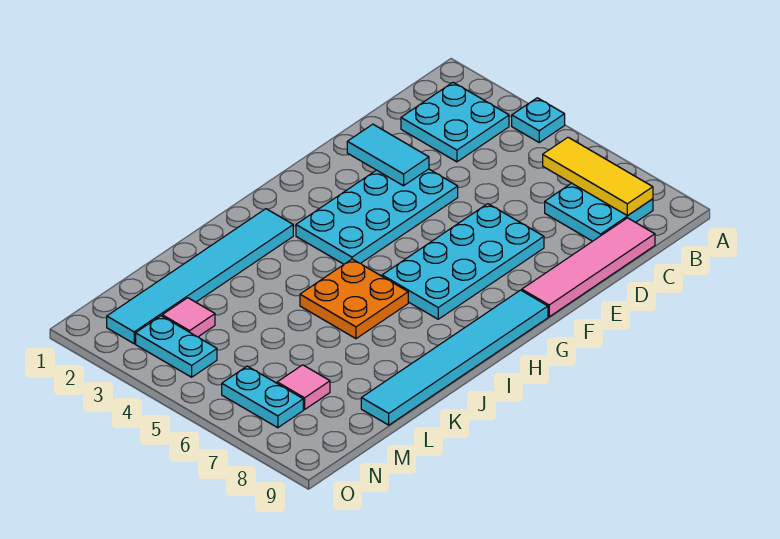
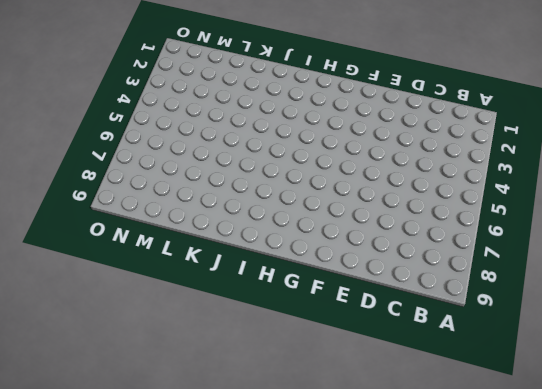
none -> cyan 1x1 plate [512,98,565,142]
none -> cyan 2x2 plate [401,82,509,162]
none -> cyan 2x2 plate [545,183,653,241]

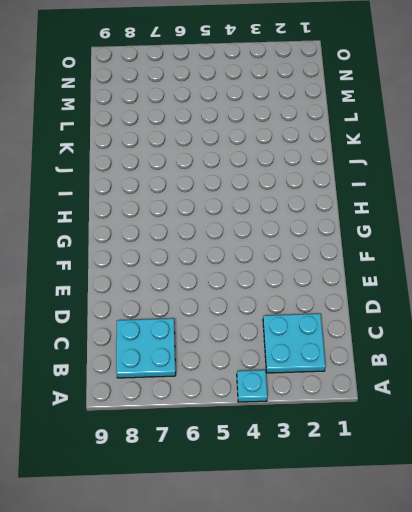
none -> pink 1x4 tile [522,218,655,317]
none -> cyan 2x4 plate [296,169,458,264]
none -> cyan 2x4 plate [382,204,544,319]

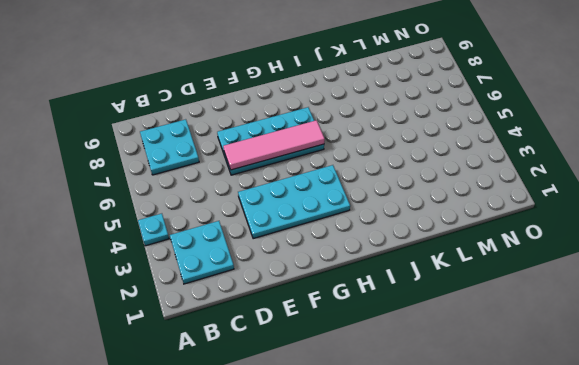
pink 1x4 tile [223,120,325,170] -> pink 1x4 tile moved to [522,218,655,317]
none -> cyan 1x6 tile [361,290,548,425]
none -> cyan 1x6 tile [107,209,293,344]
none -> orange 2x2 plate [300,259,408,339]

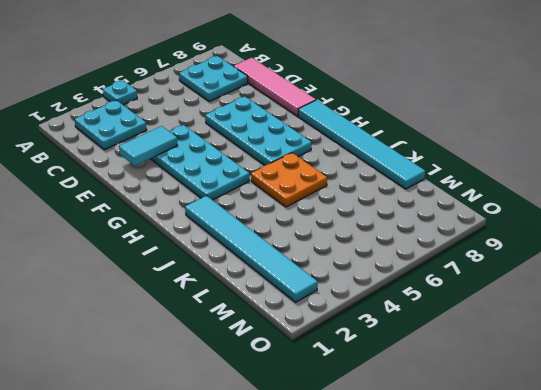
none -> pink 1x1 tile [162,298,215,337]
none -> pink 1x1 tile [277,365,330,410]
none -> cyan 1x2 plate [136,316,217,377]

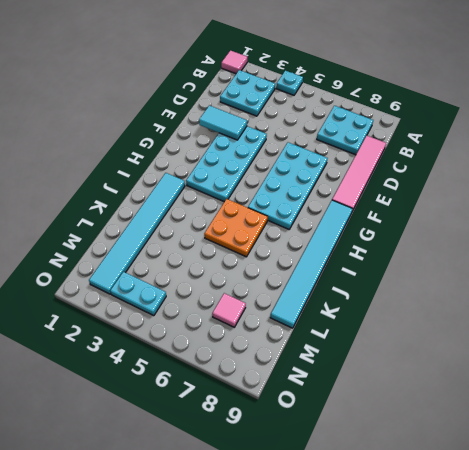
pink 1x1 tile [221,51,247,74] -> pink 1x1 tile moved to [162,298,215,337]
none -> cyan 1x2 plate [222,366,303,428]
none -> yellow 1x3 tile [543,137,653,215]

